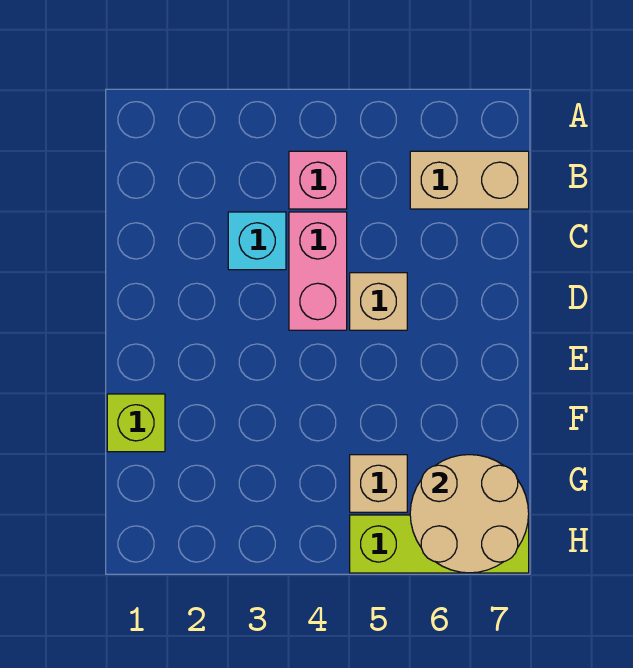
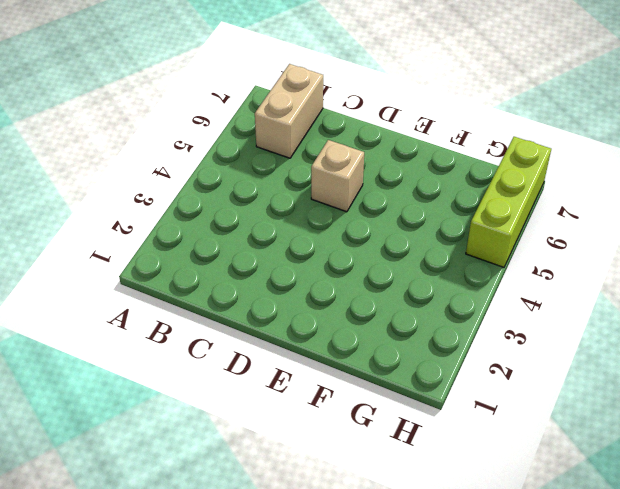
none -> pink 1x1 brick [289,151,347,209]
none -> cyan 1x1 brick [228,212,286,270]

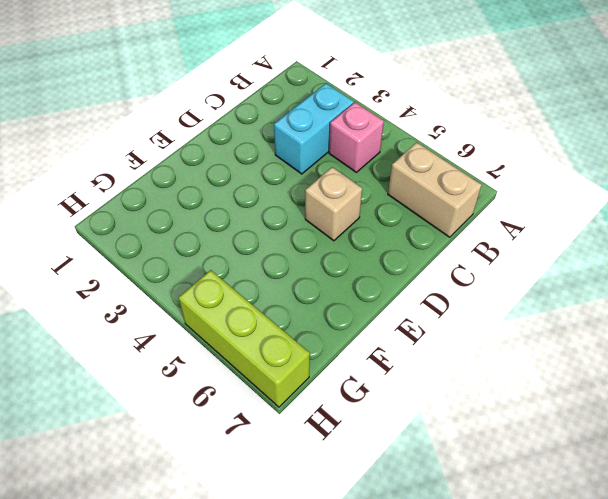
cyan 1x2 brick [274,83,354,174] -> cyan 1x1 brick [228,212,286,270]
none -> pink 1x2 brick [289,212,347,330]
none -> lime 1x1 brick [107,394,165,452]

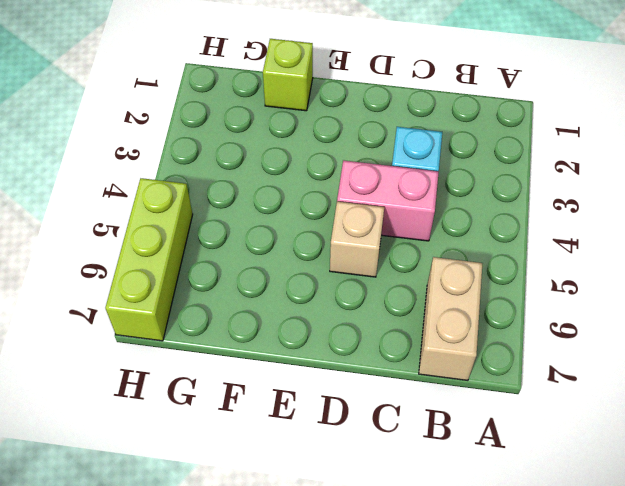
none -> pink 1x1 brick [289,151,347,209]
none -> tan 1x1 brick [350,455,407,512]

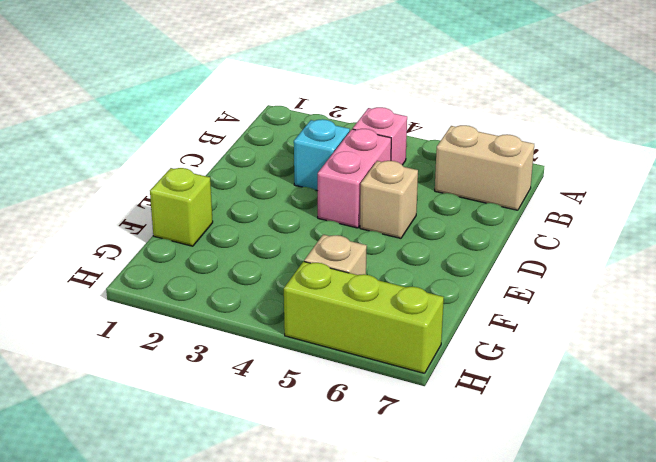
none -> tan 2x2 round brick [410,455,529,573]

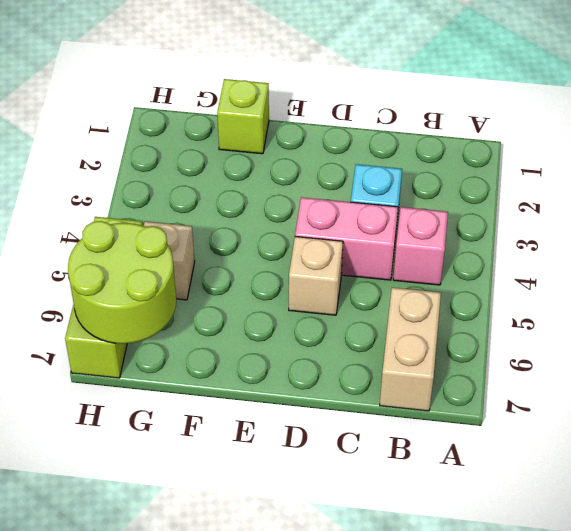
lime 2x2 round brick [68,221,176,344] -> tan 2x2 round brick [410,455,529,573]

